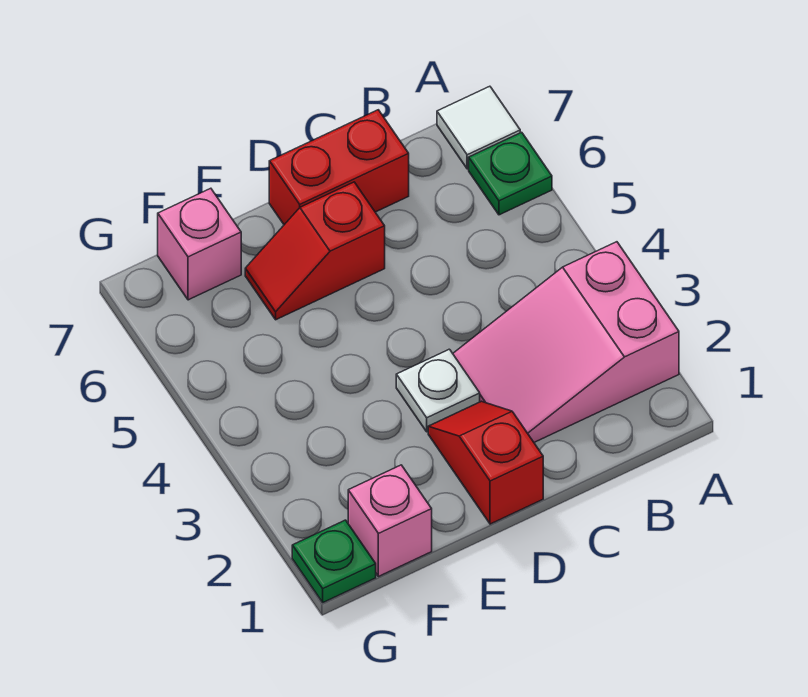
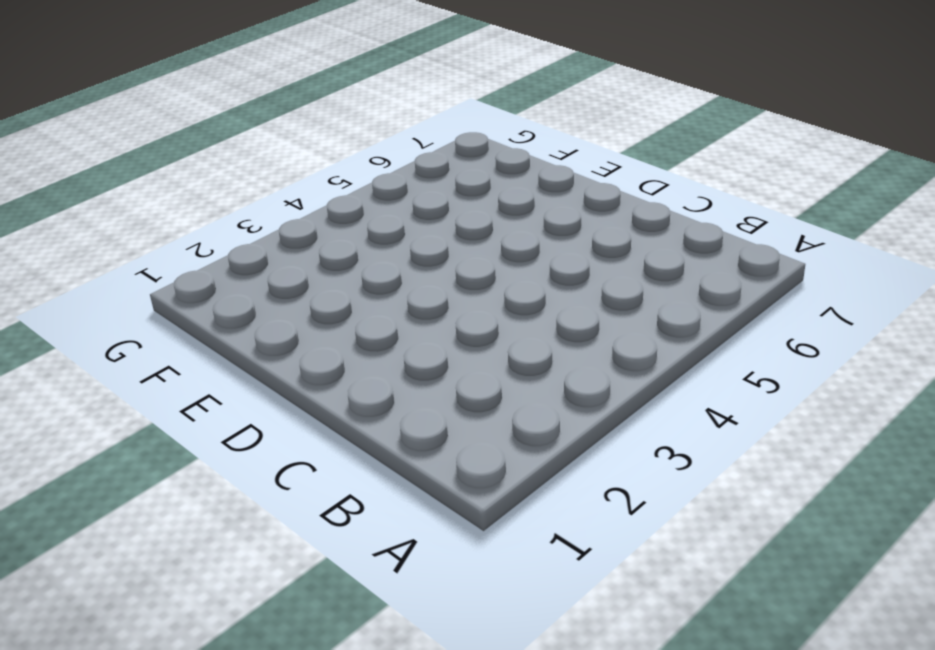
none -> pink 2x3 slope [453,242,679,442]
none -> green 1x1 plate [469,132,552,215]

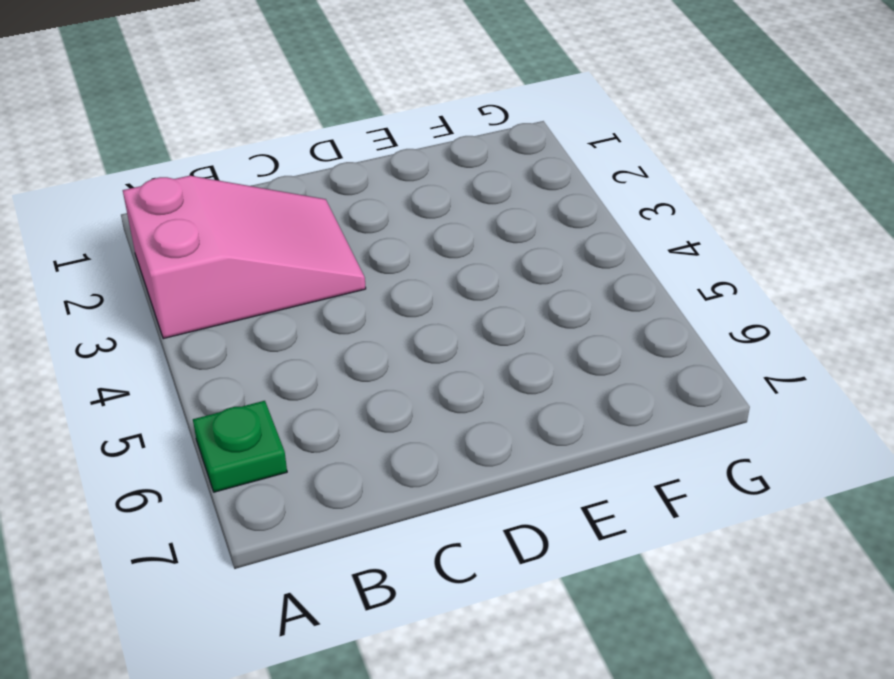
none -> white 1x1 tile [437,86,520,169]
none -> red 1x2 brick [269,110,409,225]

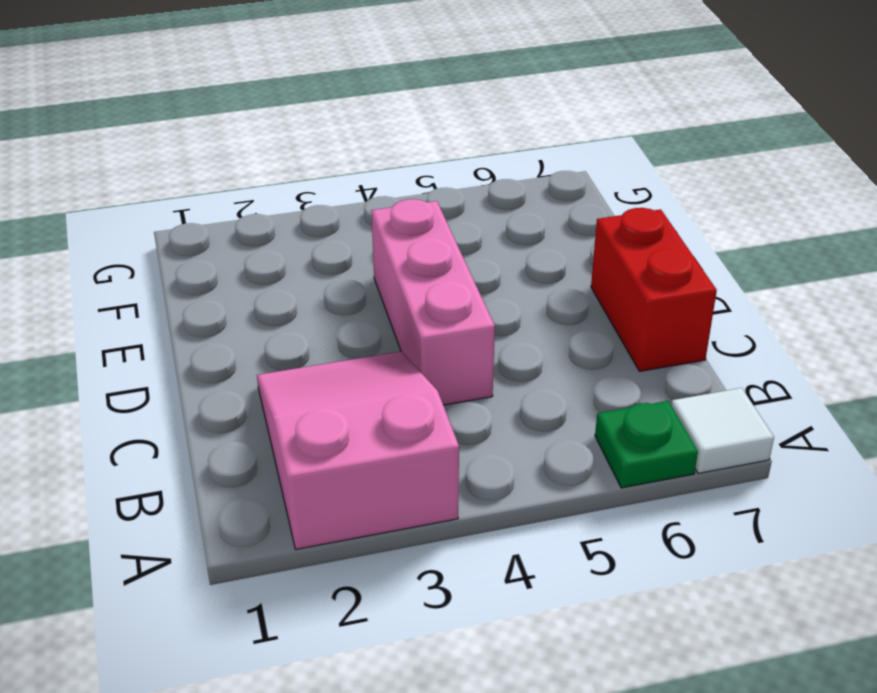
pink 1x3 brick [371,199,495,405] -> none
none -> red 1x2 slope [428,401,543,524]
none -> white 1x1 plate [396,349,480,432]

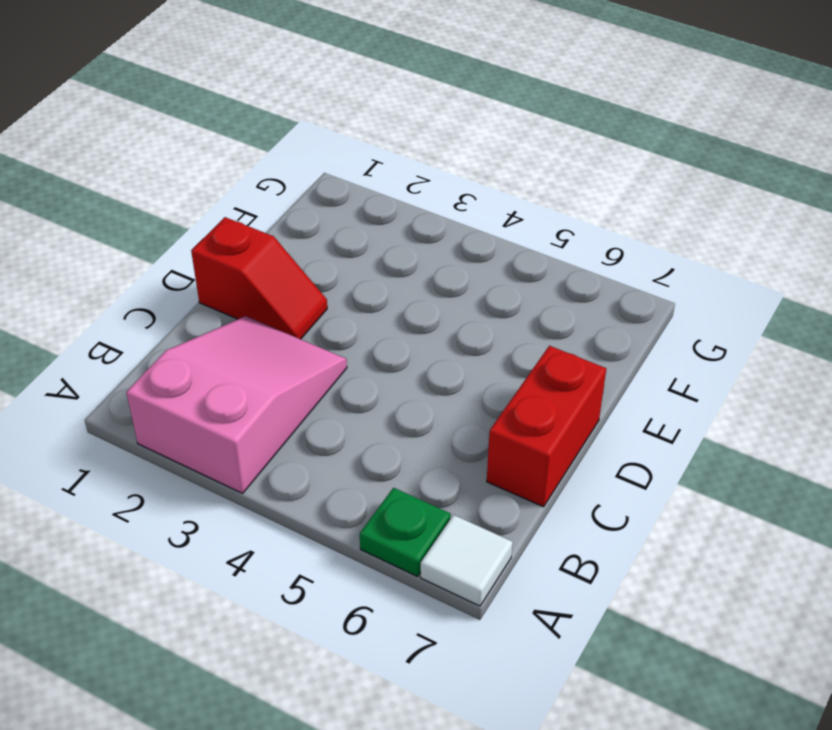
none -> white 1x1 plate [396,349,480,432]
none -> red 1x2 slope [245,182,385,320]

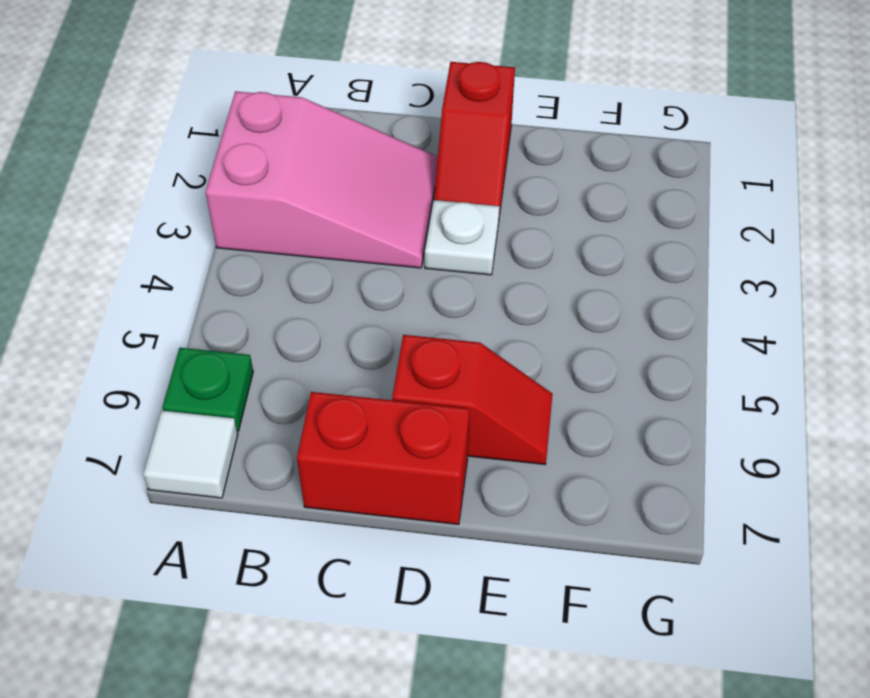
none -> pink 1x1 brick [348,465,432,576]
none -> pink 1x1 brick [158,188,241,300]

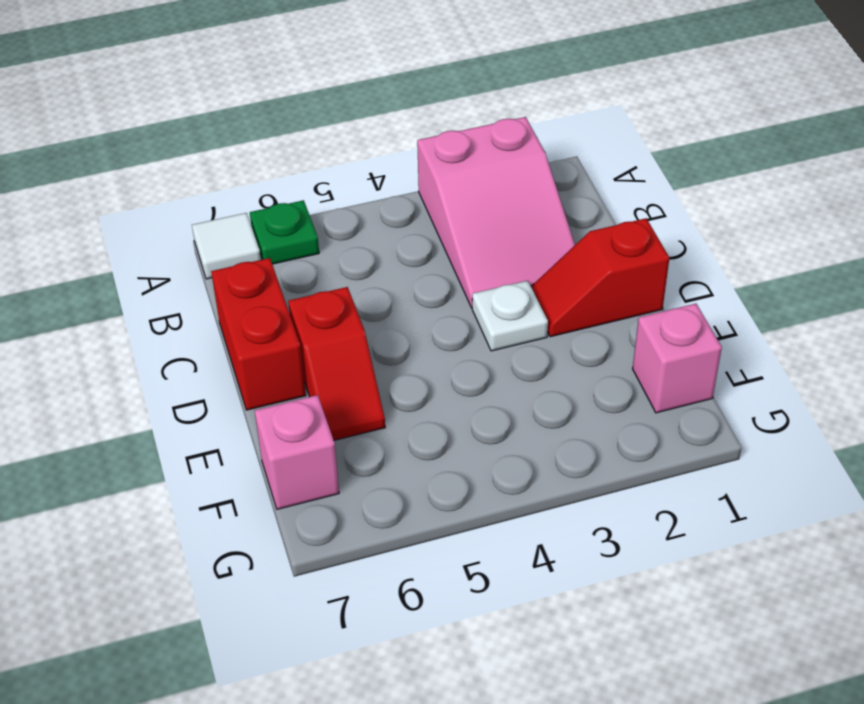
none -> green 1x1 plate [292,520,376,602]

